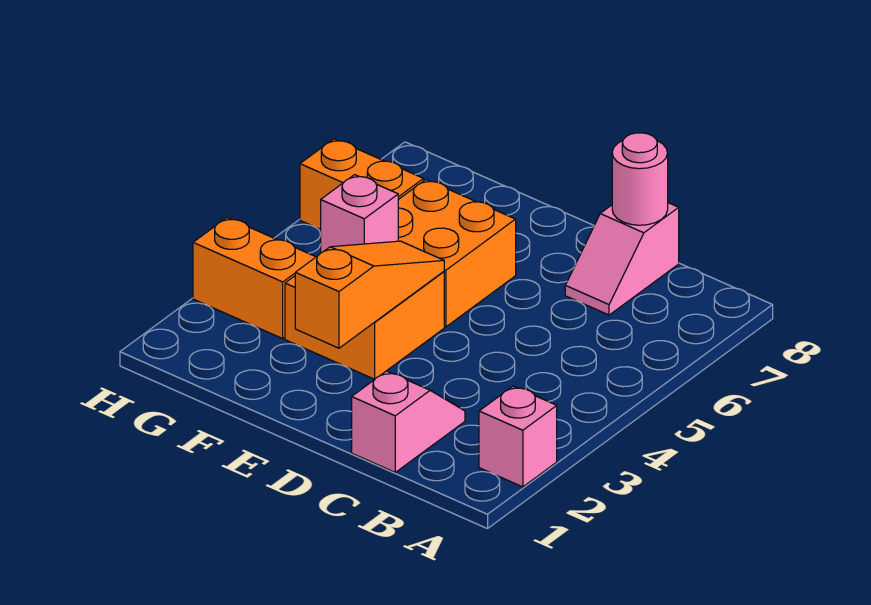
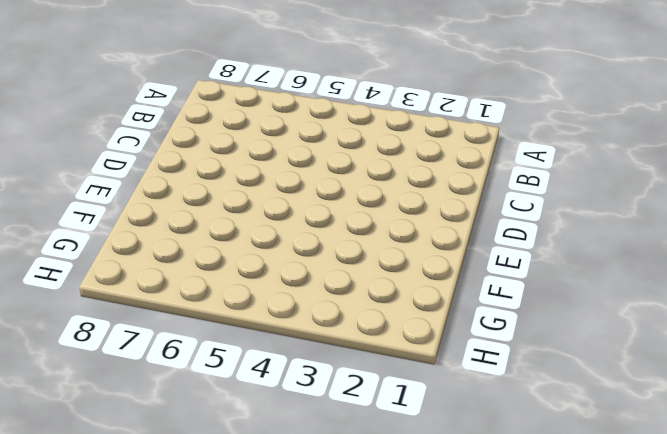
none -> pink 1x1 brick [479,386,557,487]
none -> pink 1x2 slope [352,371,465,472]

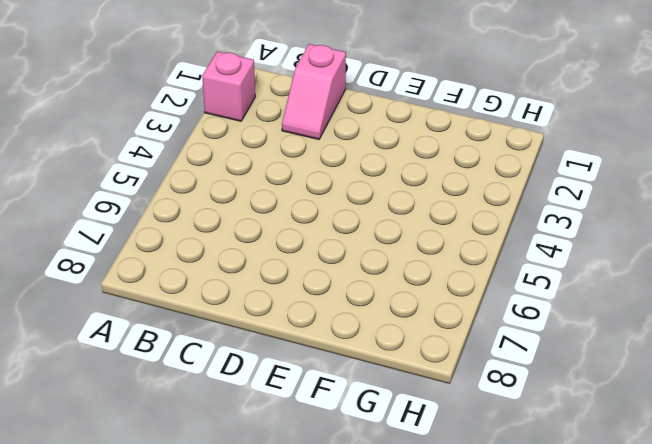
none -> pink 1x2 slope [565,203,679,315]
none -> orange 2x2 brick [285,272,444,379]

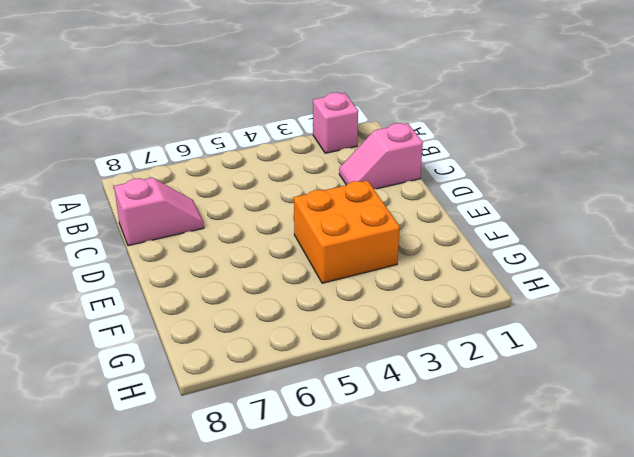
none -> orange 2x2 brick [398,180,516,327]
none -> orange 1x2 brick [193,218,315,339]

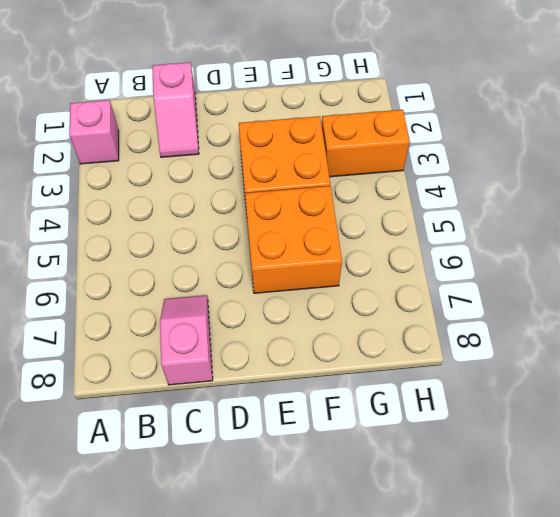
none -> orange 1x2 brick [300,139,424,229]
none -> pink 1x1 round brick [612,133,668,225]

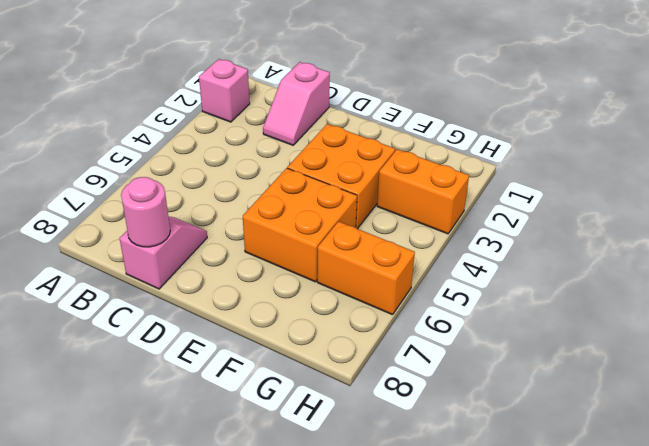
none -> orange 1x3 slope [295,241,444,348]
none -> pink 1x1 brick [321,175,398,253]

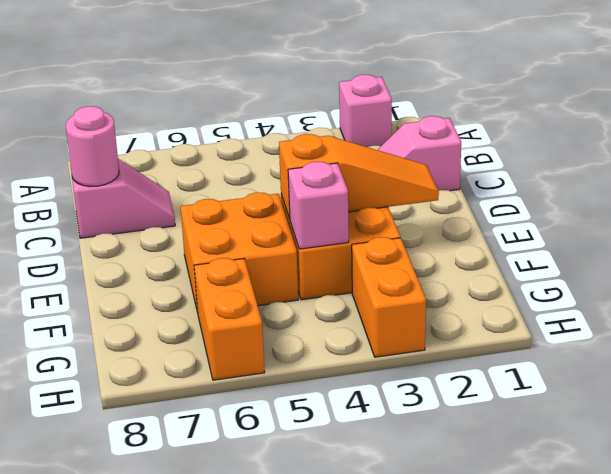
orange 1x3 slope [279,134,439,219] -> orange 1x3 slope turned to [295,241,444,348]

